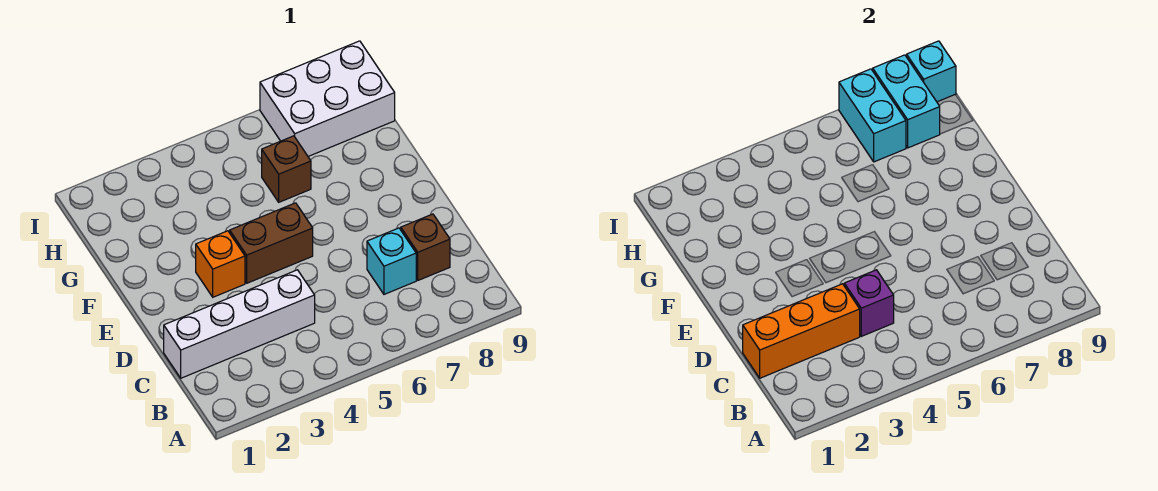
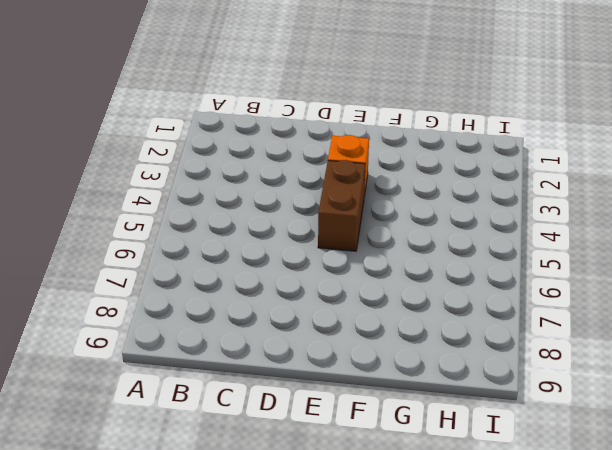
none -> white 1x4 brick [164,270,315,378]
none -> cyan 1x1 brick [367,228,416,294]
none -> brown 1x1 brick [401,214,450,280]

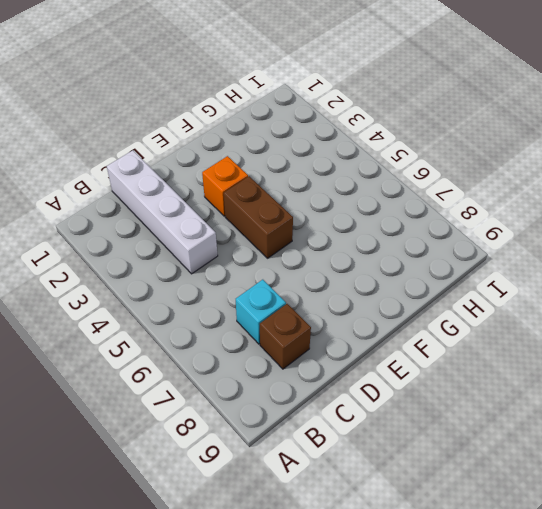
none -> brown 1x1 brick [262,136,311,202]
none -> white 2x3 brick [260,41,395,156]
none -> orange 1x3 brick [743,284,860,378]

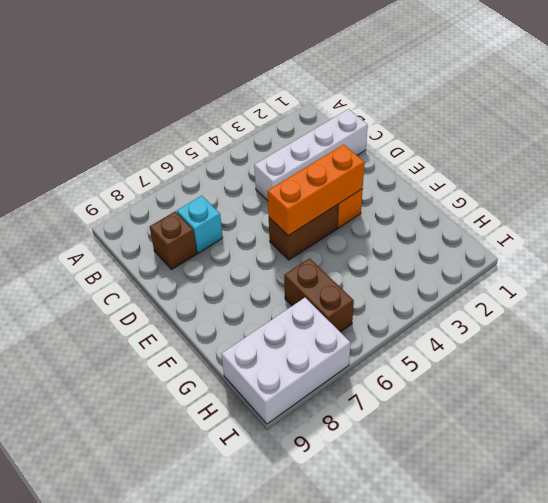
orange 1x3 brick [267,145,365,236] -> orange 1x3 brick moved to [743,284,860,378]
brown 1x2 brick [284,258,354,332] -> brown 1x1 brick [262,136,311,202]
none -> purple 1x1 brick [844,270,894,336]
none -> cyan 1x2 brick [839,69,906,162]
none -> cyan 1x2 brick [873,55,940,148]

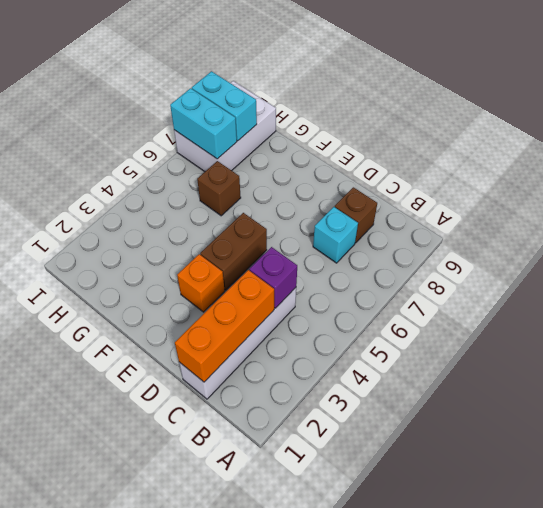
none -> cyan 1x1 brick [907,41,956,102]

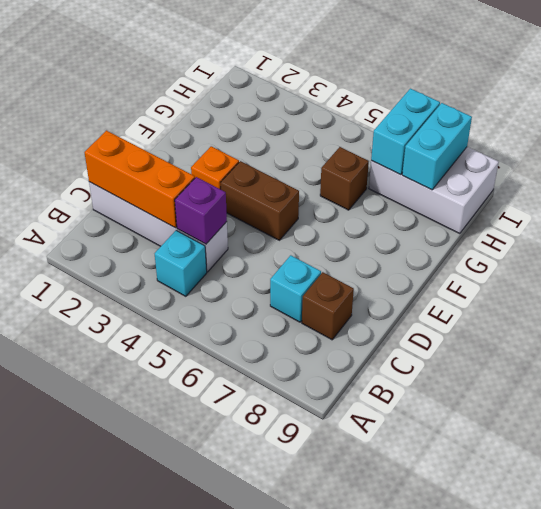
cyan 1x1 brick [155,230,207,296] -> cyan 1x1 brick moved to [907,41,956,102]

